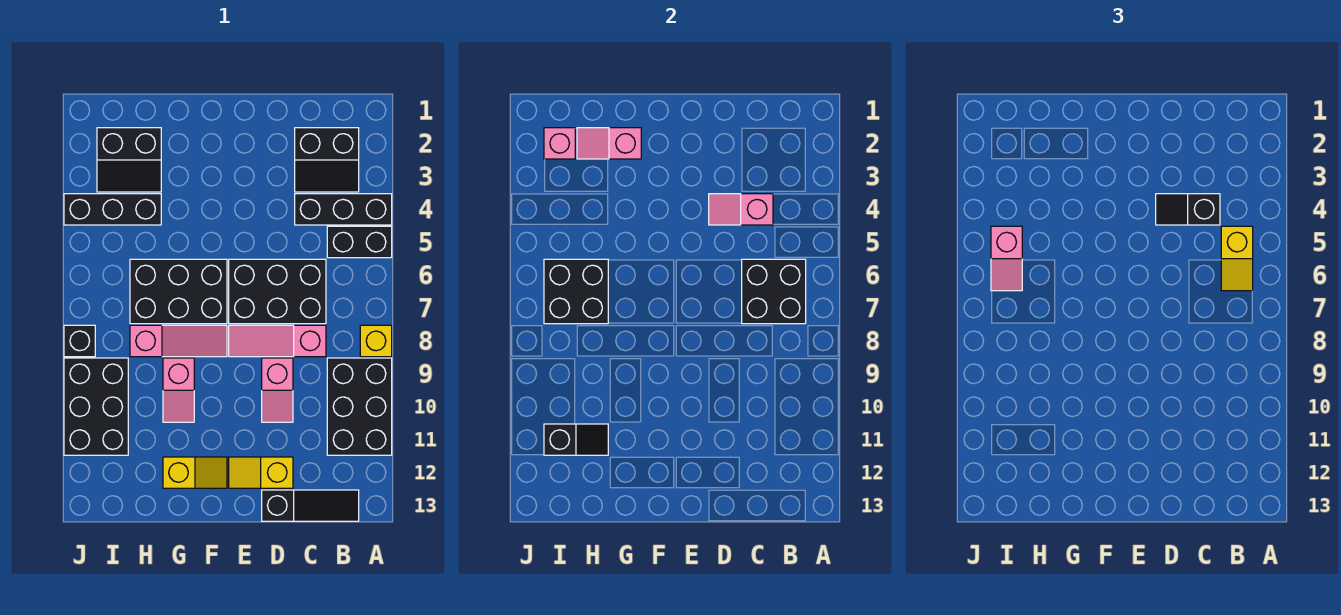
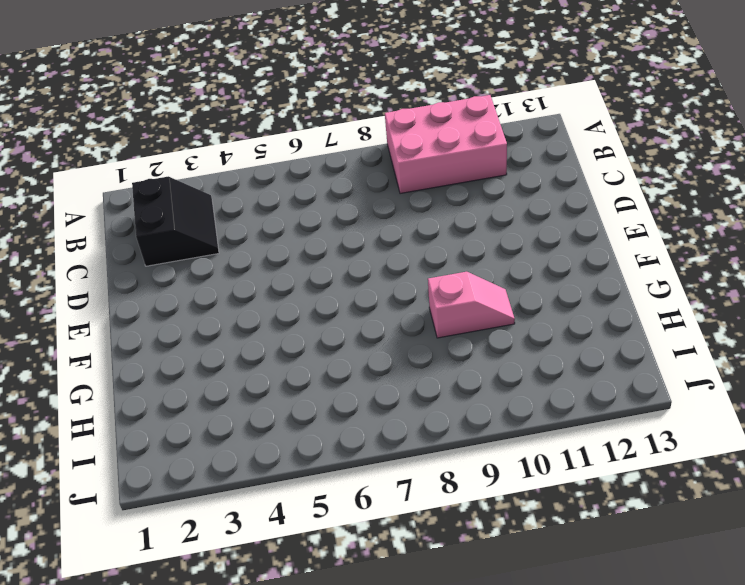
pink 2x3 brick [385,95,507,194] -> black 2x3 brick [327,358,392,455]
none -> black 1x3 brick [295,194,392,225]
none -> black 1x2 brick [327,226,392,258]
none -> yellow 1x1 brick [360,325,392,357]

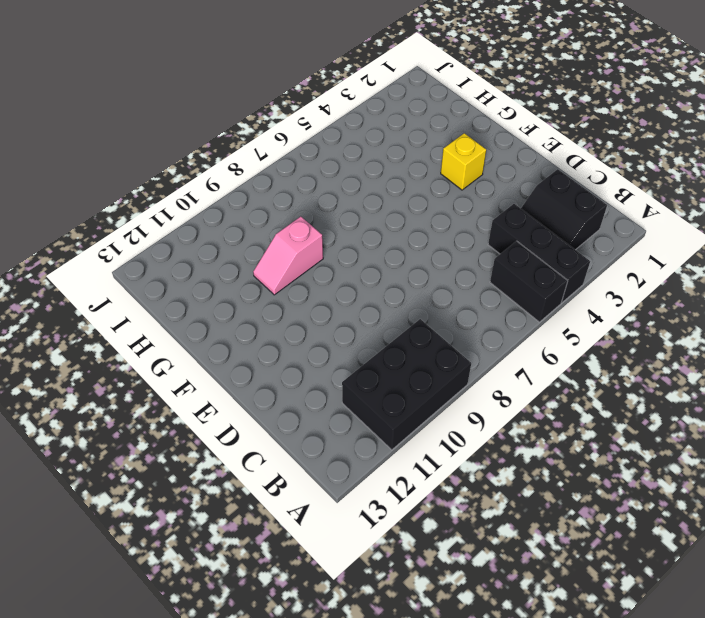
yellow 1x1 brick [441,133,486,190] -> yellow 1x1 brick moved to [360,325,392,357]
none -> black 1x3 slope [262,490,359,521]
none -> black 2x3 brick [229,259,326,324]
none -> pink 1x3 slope [229,325,326,357]

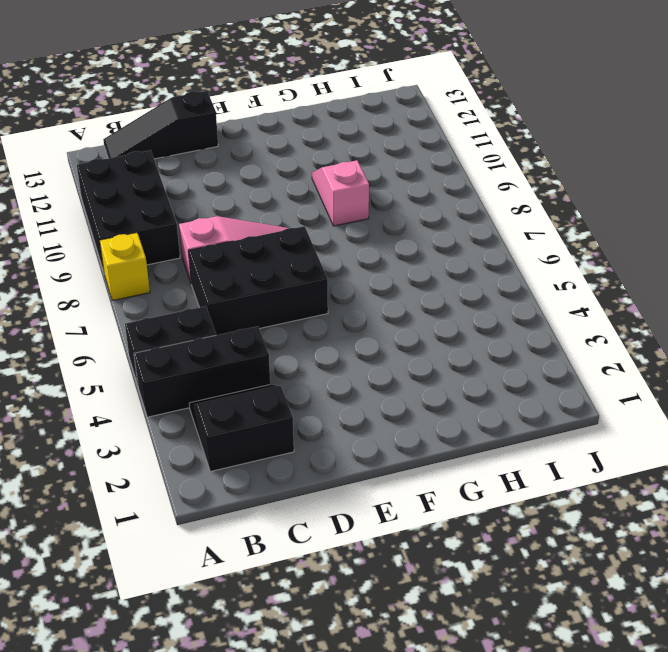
none -> pink 1x2 slope [262,358,293,422]
none -> yellow 1x2 slope [229,457,293,488]
none -> black 2x3 brick [130,259,227,324]

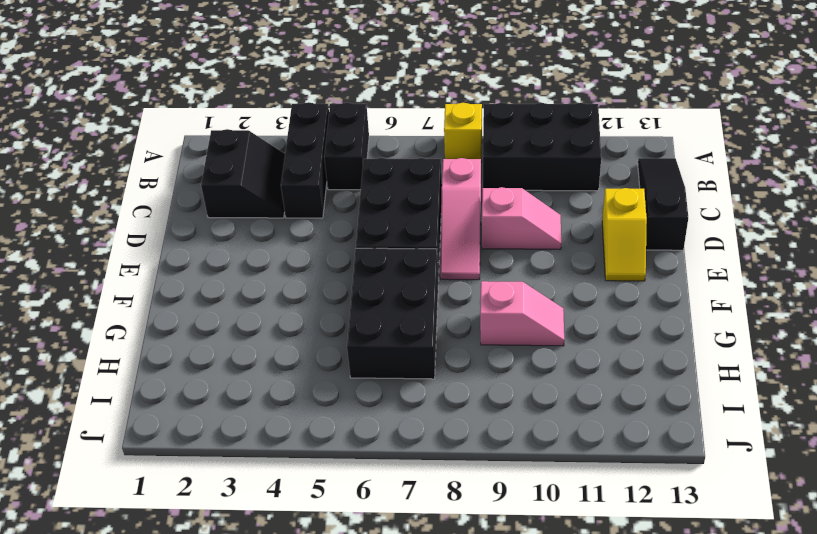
none -> pink 1x3 slope [130,325,227,357]
none -> yellow 1x2 slope [163,457,227,488]
none -> black 2x2 slope [97,128,161,192]

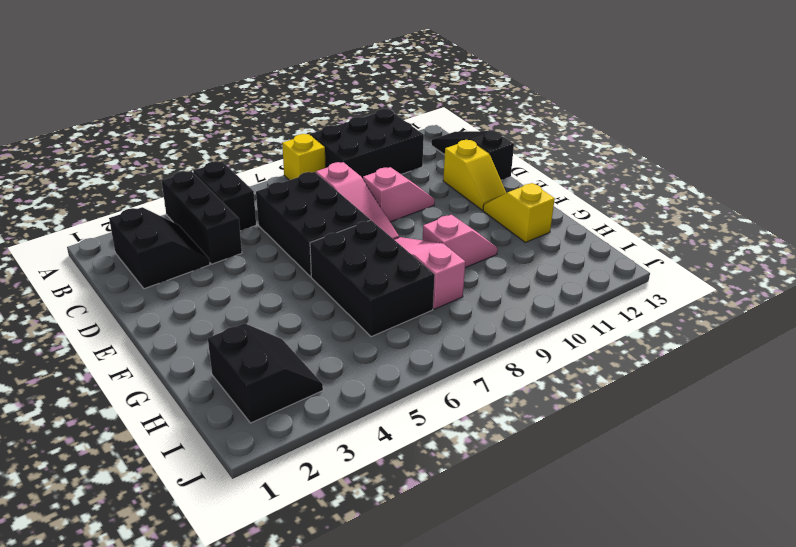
none -> black 1x3 brick [64,194,161,225]
none -> black 2x3 brick [64,358,128,455]
none -> black 1x1 brick [64,325,95,357]

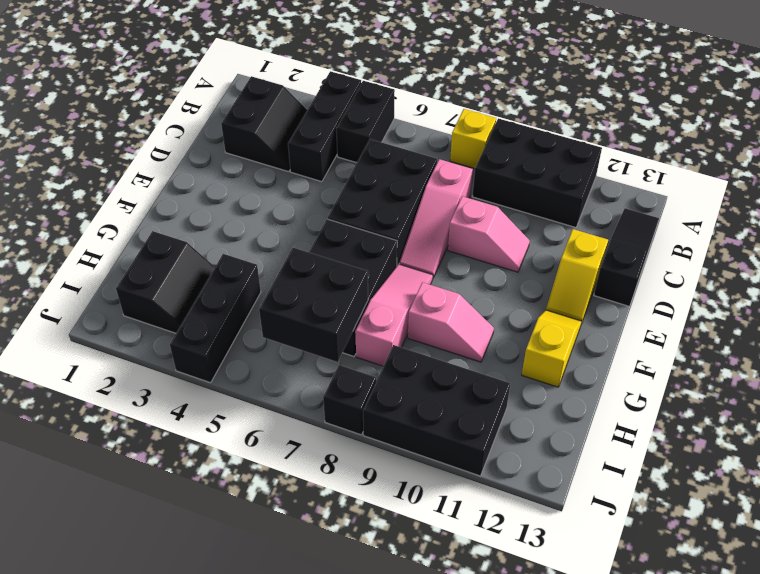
none -> black 2x2 brick [742,259,806,324]
none -> pink 1x2 slope [709,194,773,225]
none -> pink 1x2 slope [577,128,641,159]

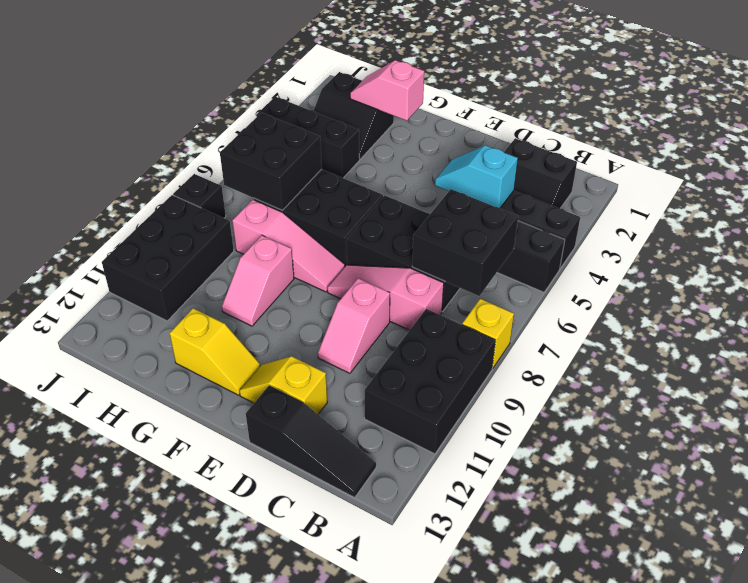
cyan 1x2 slope [435,145,518,208] -> pink 1x2 slope [709,194,773,225]
none -> black 1x2 slope [544,424,608,455]
none -> pink 1x1 brick [544,128,575,159]
none -> yellow 1x2 slope [1221,226,1253,291]

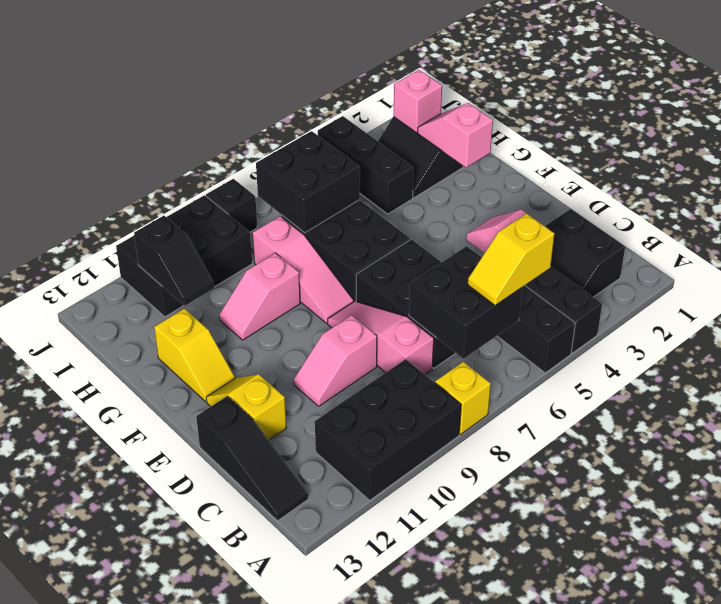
none -> black 1x2 slope [1156,194,1220,225]
none -> pink 1x2 slope [991,226,1022,291]

